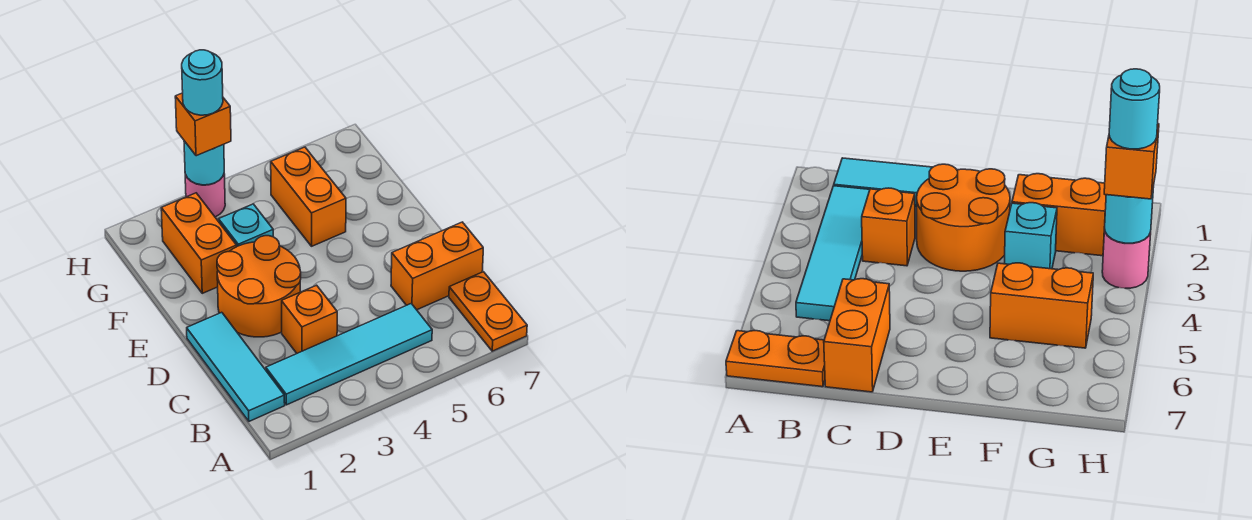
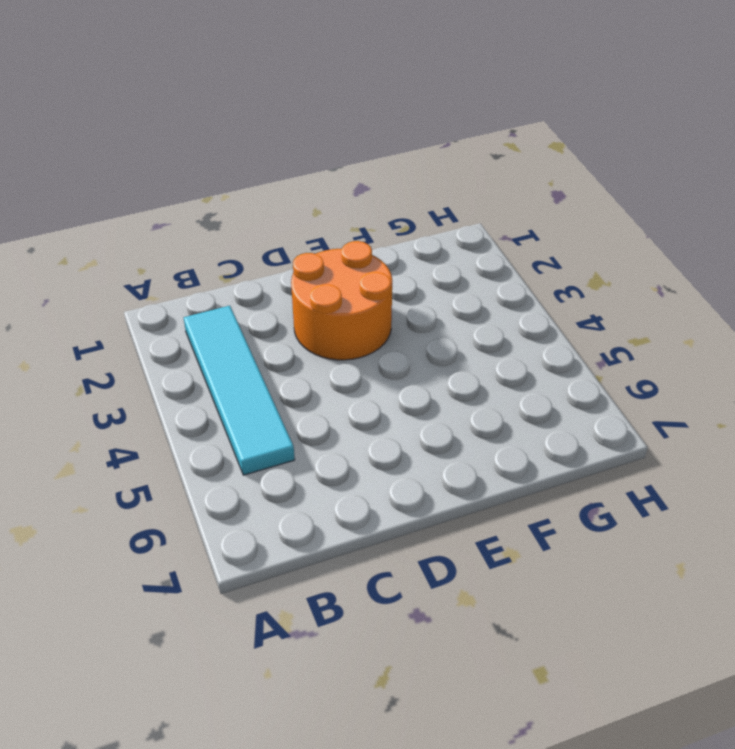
none -> orange 1x2 plate [449,272,527,351]
none -> cyan 1x3 tile [187,312,285,421]
none -> orange 1x1 brick [282,285,337,353]

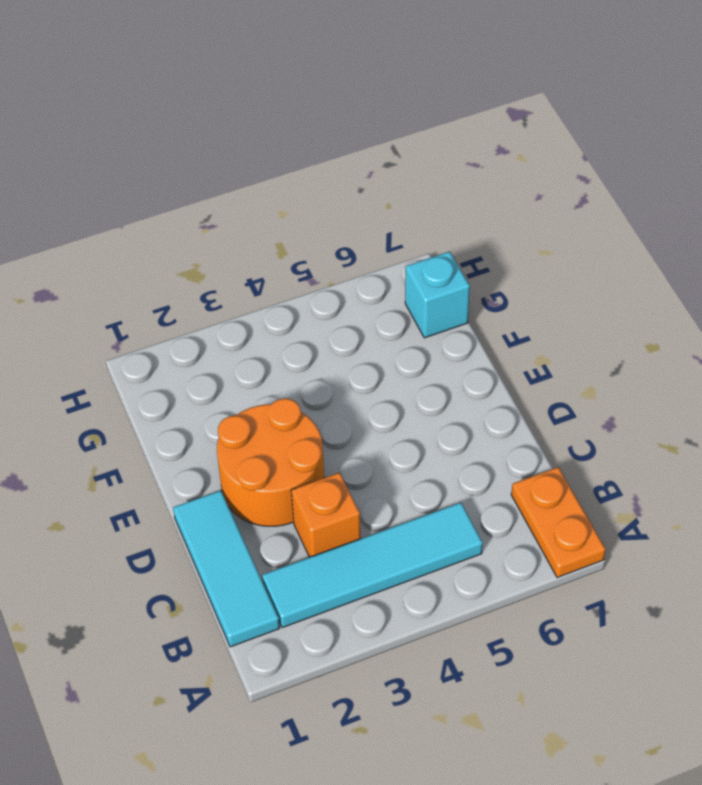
cyan 1x1 brick [405,252,470,338] -> cyan 1x1 brick moved to [219,204,273,246]
none -> orange 1x2 brick [391,222,483,310]
none -> orange 1x2 brick [161,193,237,293]
none -> orange 1x2 brick [271,147,346,246]

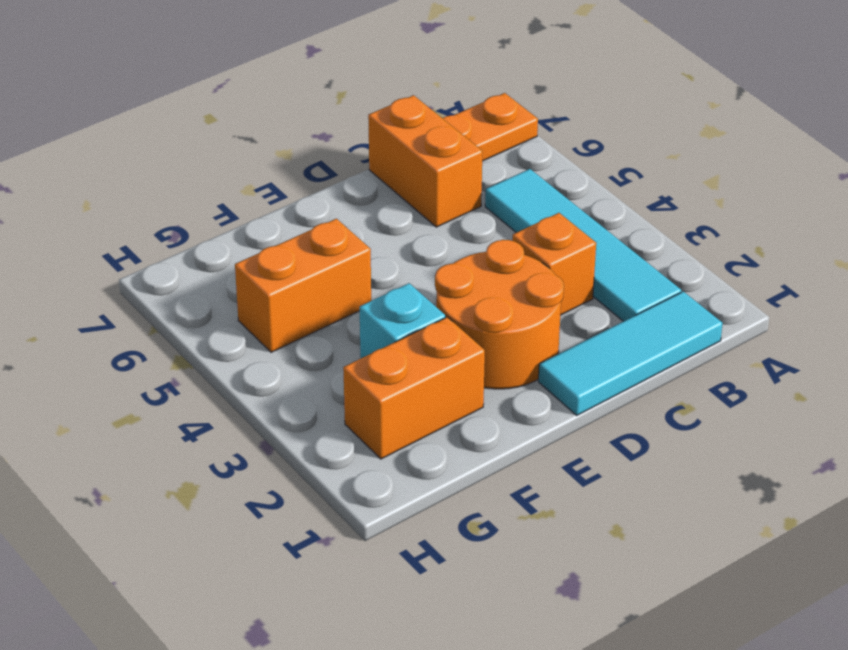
none -> pink 1x1 round brick [185,174,225,217]
none -> cyan 1x1 round brick [184,141,224,185]
none -> orange 1x1 brick [175,93,231,156]

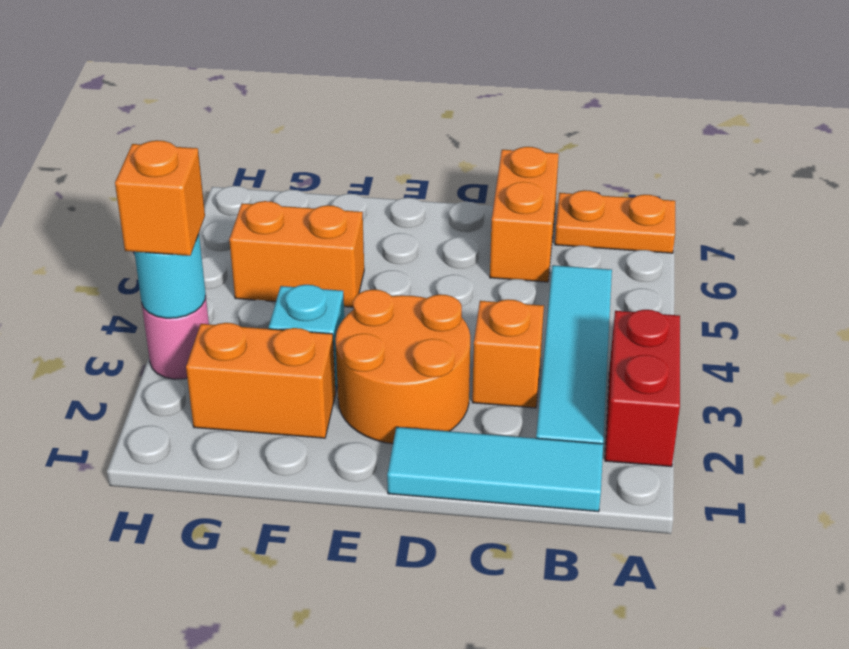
red 1x2 brick [605,310,680,467] -> none
none -> cyan 1x1 round brick [182,50,223,115]

